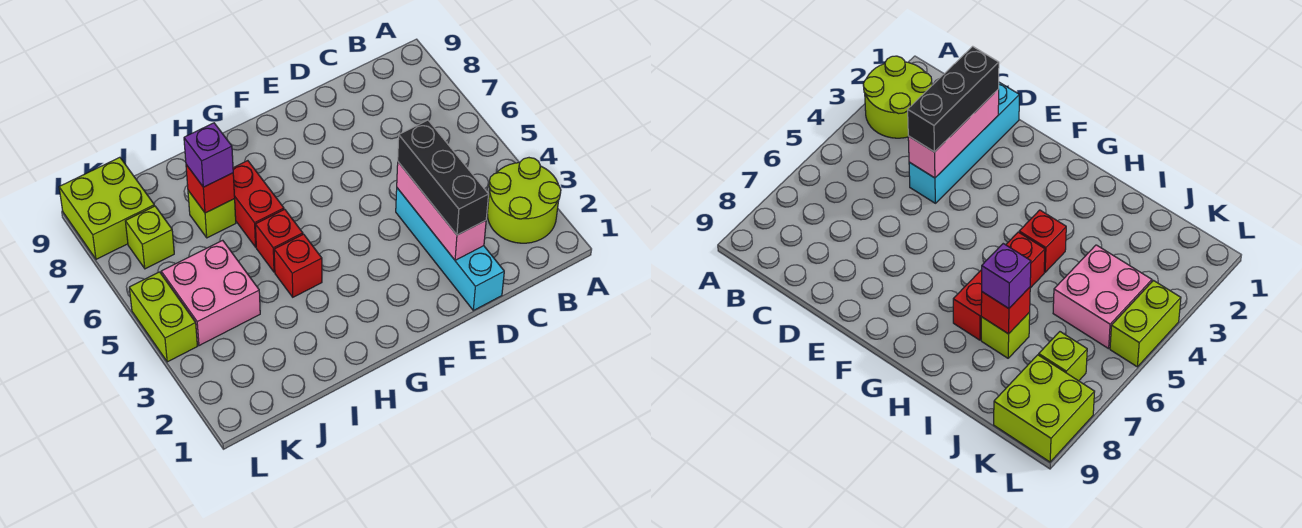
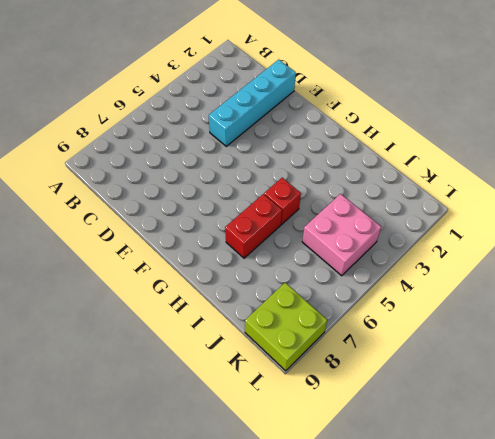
none -> lime 2x2 round brick [487,158,561,243]
none -> red 1x1 brick [274,234,322,297]
none -> lime 1x1 brick [188,191,236,238]

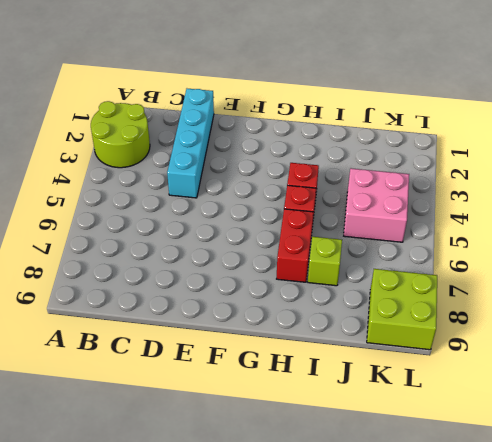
none -> lime 1x1 brick [125,206,174,269]
none -> lime 1x2 brick [129,272,197,362]
none -> pink 1x3 brick [397,162,486,260]

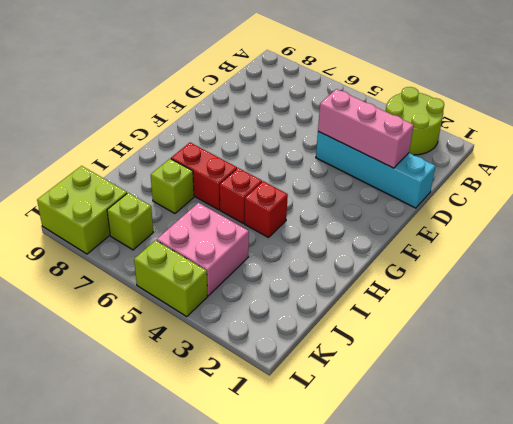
none -> red 1x1 brick [186,165,235,213]
none -> black 1x3 brick [398,120,489,235]
none -> purple 1x1 brick [184,123,233,187]

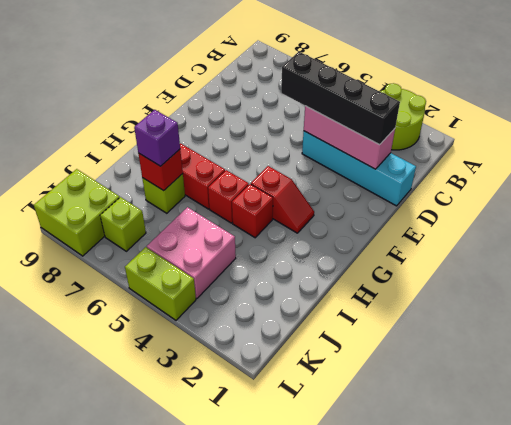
black 1x4 brick [281,52,400,145] -> black 1x3 brick [398,120,489,235]
red 1x2 slope [251,166,314,233] -> none

